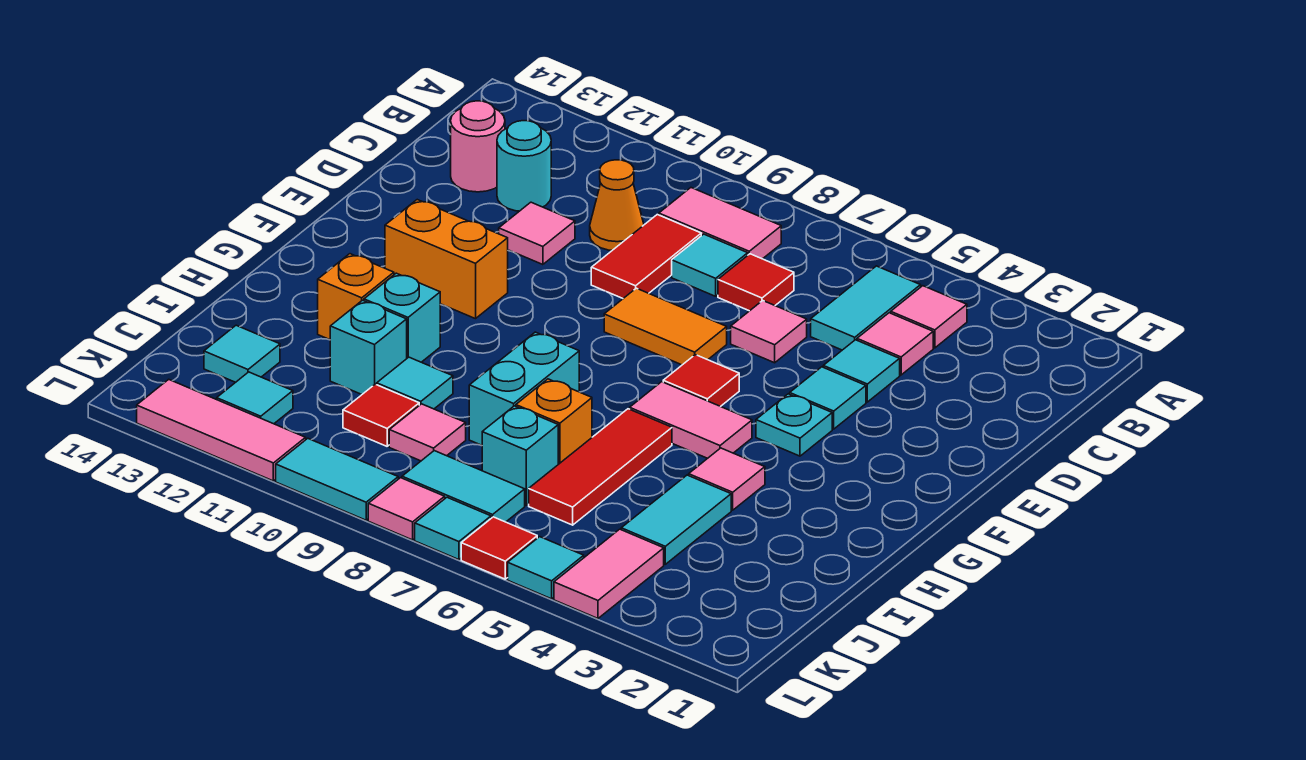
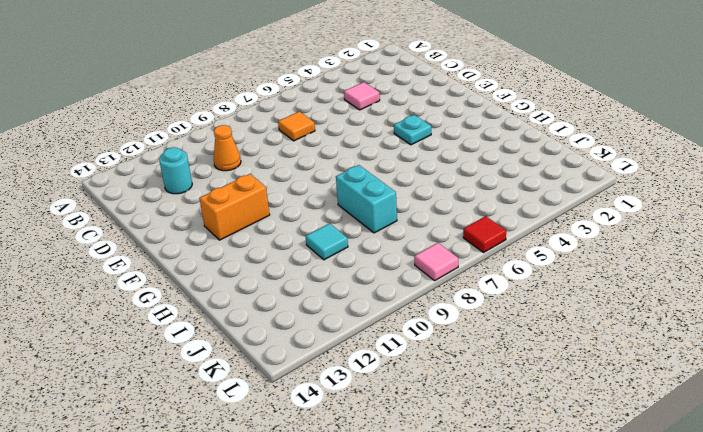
orange 1x1 tile [278,111,315,141] -> red 1x1 tile [718,254,794,311]
none -> pink 1x1 tile [891,286,967,348]
none -> cyan 1x2 tile [811,266,921,350]
none -> pink 1x2 tile [659,188,781,259]
none -> cyan 1x1 tile [672,234,748,296]

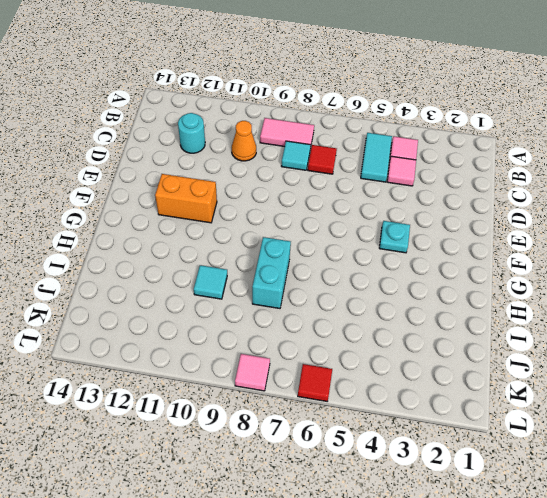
none -> red 1x2 tile [591,215,701,298]
none -> pink 1x1 round brick [451,101,505,192]
none -> cyan 1x1 tile [823,340,900,402]
none -> pink 1x1 tile [731,301,807,363]

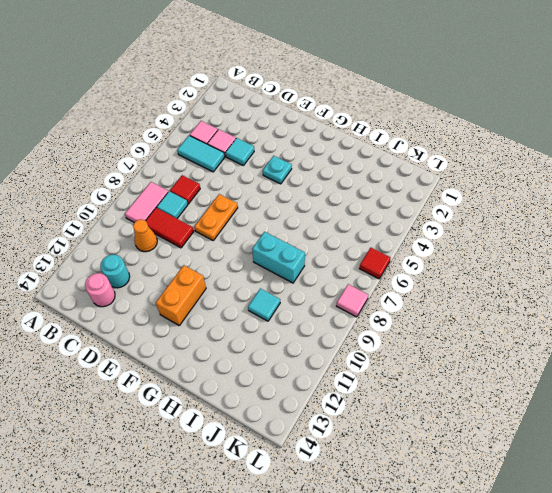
orange 1x2 plate [194,194,238,240] -> orange 1x2 tile [604,288,727,365]
none -> pink 1x1 tile [731,301,807,363]
none -> pink 1x1 tile [499,202,575,265]
none -> cyan 1x1 tile [790,367,866,429]
none -> red 1x1 tile [663,355,739,407]

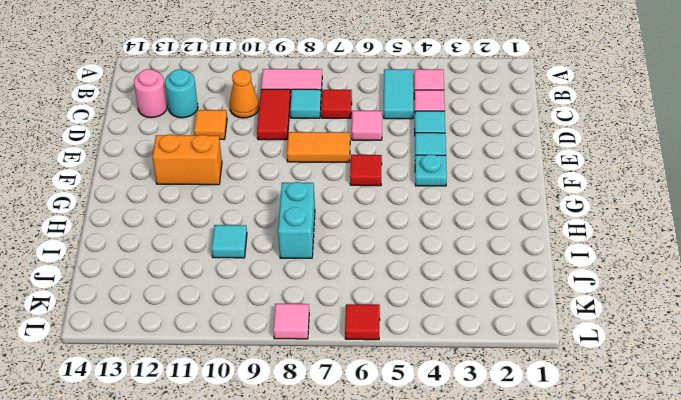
orange 1x1 tile [194,110,227,140] -> pink 1x1 tile [499,202,575,265]
none -> pink 1x2 tile [630,382,752,458]
none -> pink 1x1 tile [689,448,765,510]
none -> red 1x3 tile [529,409,672,525]
none -> cyan 1x1 brick [364,273,440,362]

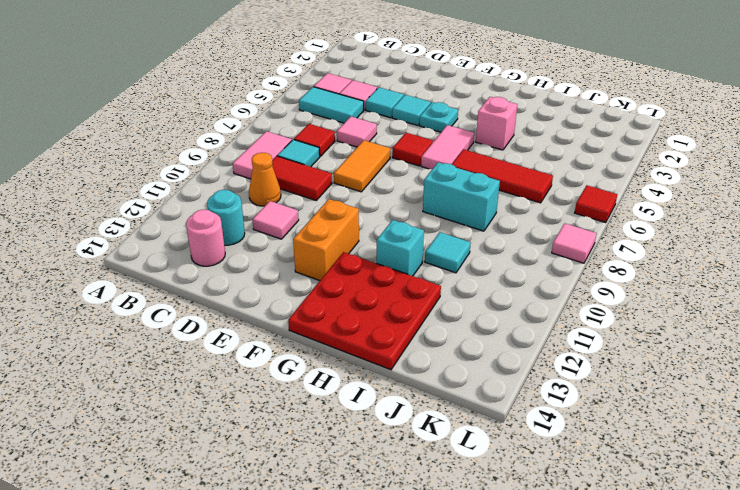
red 3x3 plate [288,252,441,370] -> orange 1x1 brick [318,254,394,340]
pink 1x1 brick [476,97,517,150] -> pink 1x1 tile [689,448,765,510]
none -> cyan 1x2 tile [621,475,731,564]
none -> orange 1x1 brick [516,379,592,464]
none -> cyan 1x1 brick [330,300,407,394]
none -> cyan 1x1 brick [482,406,558,505]

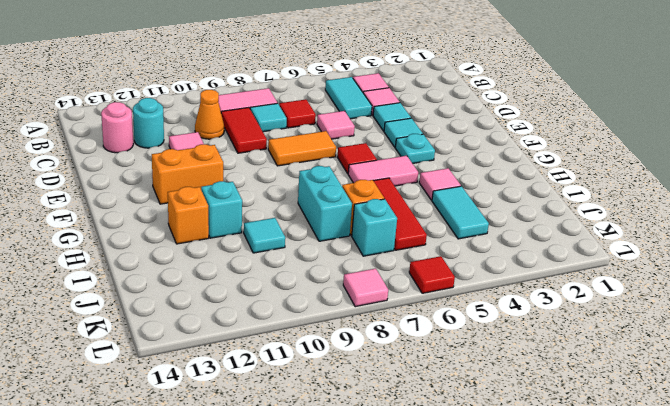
none -> cyan 1x1 brick [330,300,407,394]
none -> pink 1x1 tile [389,404,466,461]
none -> red 1x1 tile [343,384,419,446]
none -> cyan 1x1 tile [204,325,280,382]

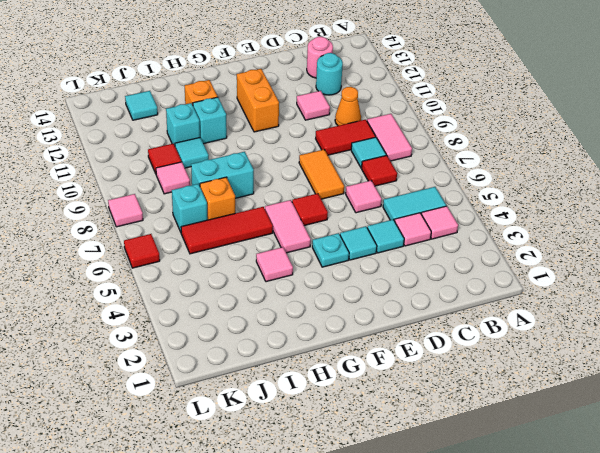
none -> cyan 1x2 tile [621,475,731,564]
none -> pink 1x2 tile [554,529,664,618]
none -> cyan 1x2 tile [402,451,525,522]
none -> cyan 1x1 tile [217,372,293,424]

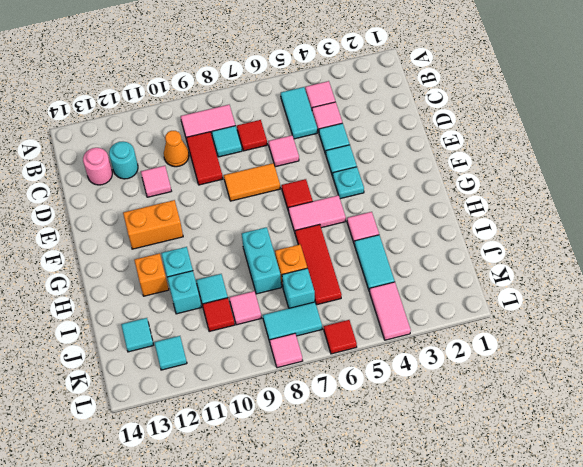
none -> cyan 1x1 tile [508,537,584,599]
none -> cyan 1x1 tile [415,497,491,560]
none -> cyan 1x2 tile [276,438,398,520]
none -> pink 1x3 tile [137,379,306,481]

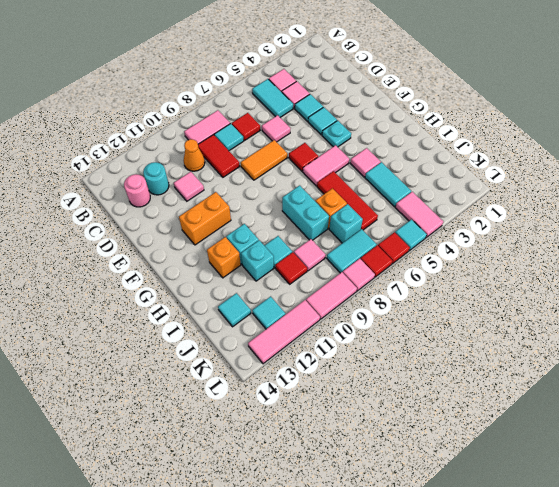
red 1x1 tile [361,245,393,277] -> cyan 1x1 tile [415,497,491,560]
pink 1x2 tile [306,272,357,319] -> cyan 1x2 tile [276,438,398,520]

